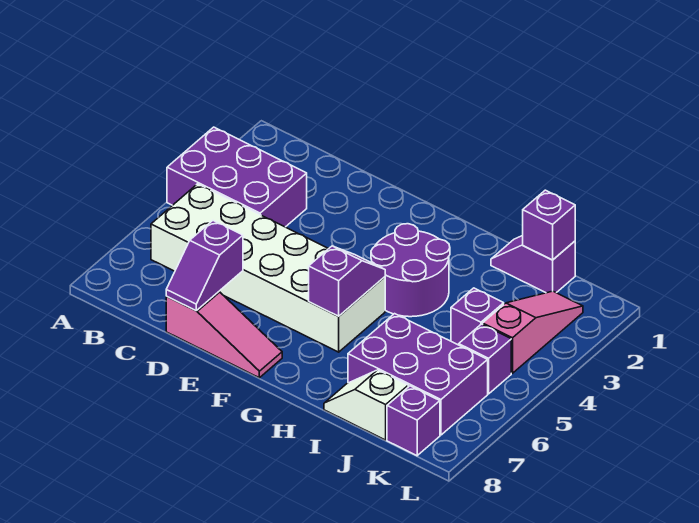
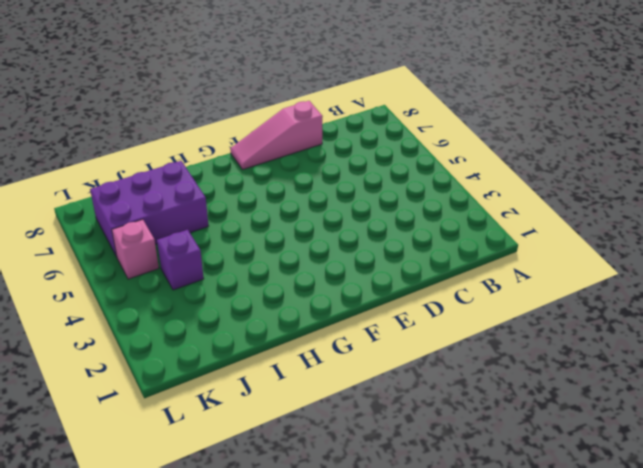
pink 1x1 brick [112,219,159,279] -> purple 1x1 brick [459,324,511,394]
none -> purple 2x3 brick [167,127,307,227]
none -> white 2x6 brick [151,184,385,352]
none -> purple 2x2 round brick [371,224,450,317]

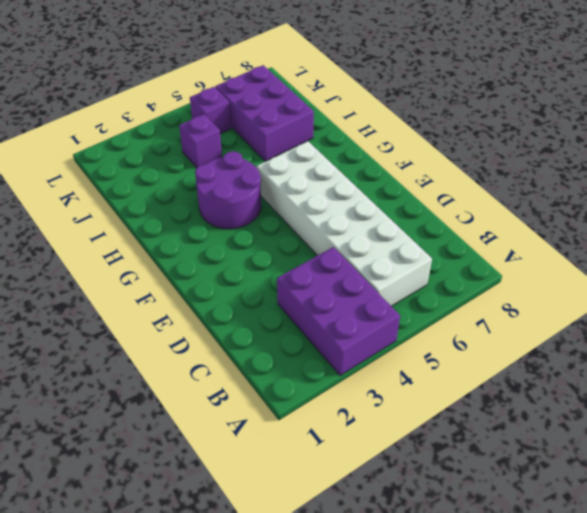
none -> pink 1x3 slope [166,292,282,378]
none -> purple 1x2 slope [491,236,575,293]
none -> white 1x2 slope [324,370,408,440]

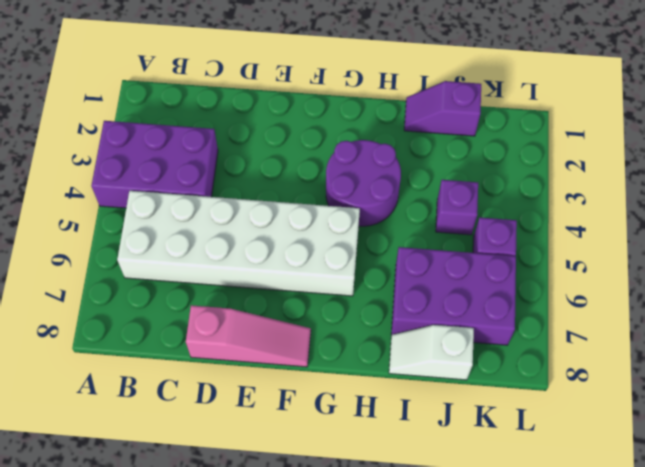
none -> pink 1x3 slope [483,291,583,373]
none -> purple 1x1 brick [387,386,440,456]
none -> purple 1x2 slope [166,221,243,311]

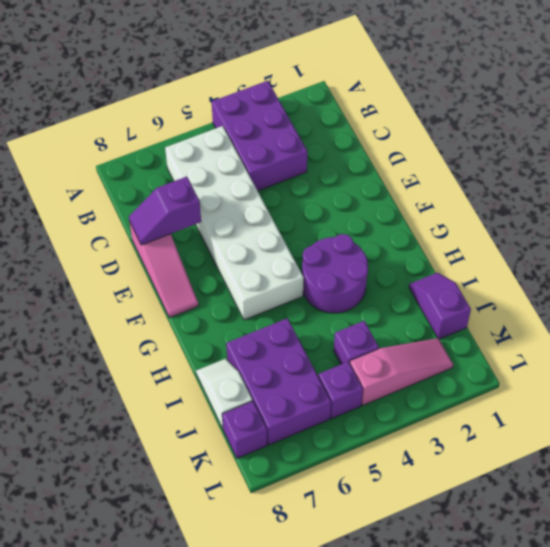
none -> purple 1x2 slope [309,246,385,316]
none -> purple 1x1 brick [523,190,575,260]

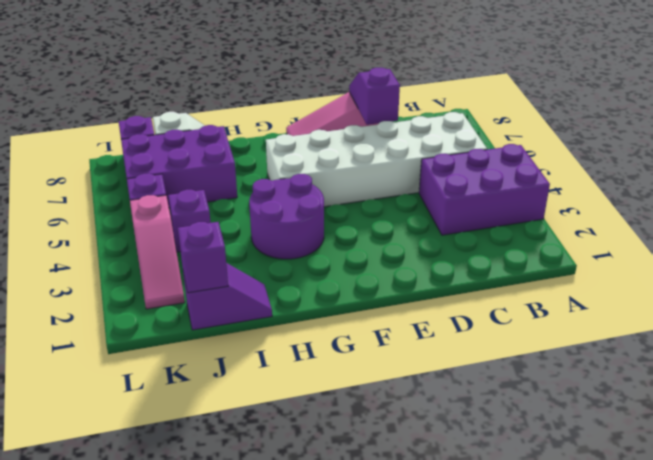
none -> purple 1x2 slope [309,246,385,316]

